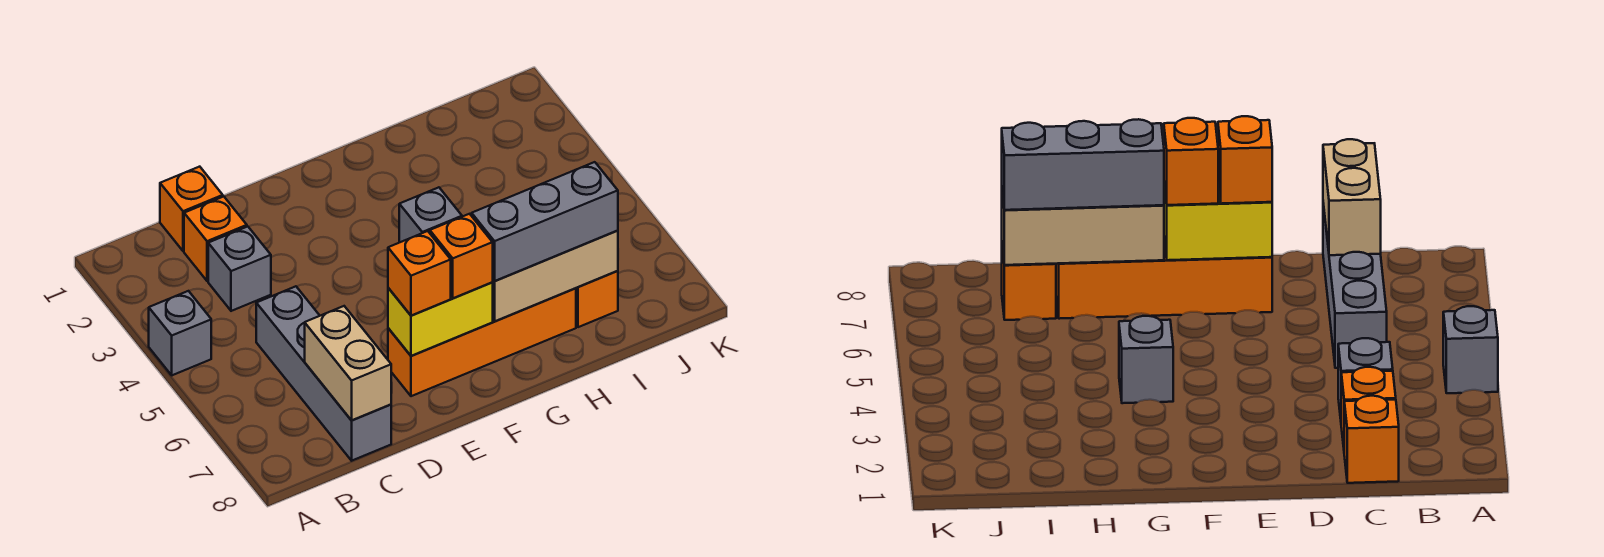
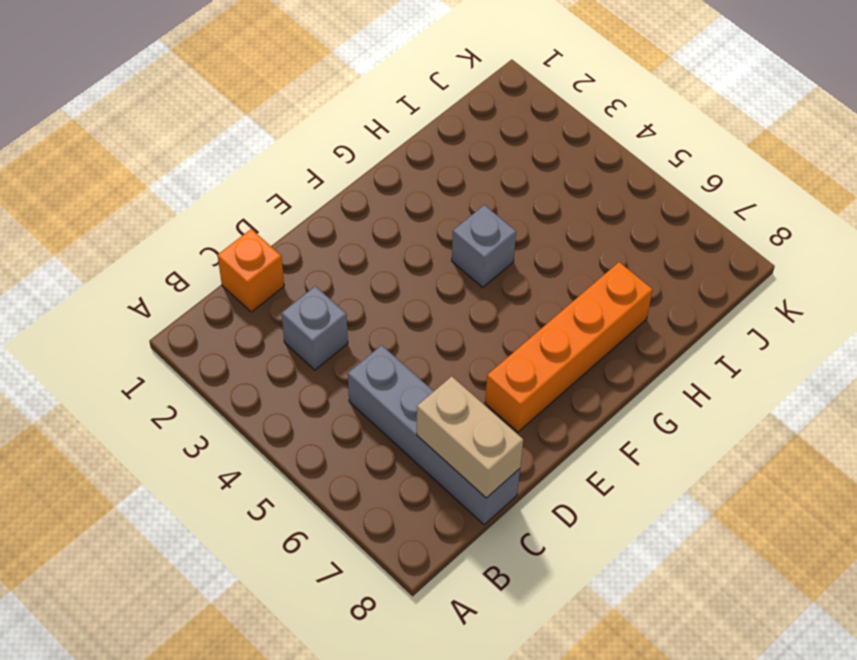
none -> grey 1x1 brick [149,291,211,375]
none -> orange 1x1 brick [184,197,247,281]
none -> orange 1x1 brick [576,271,618,327]

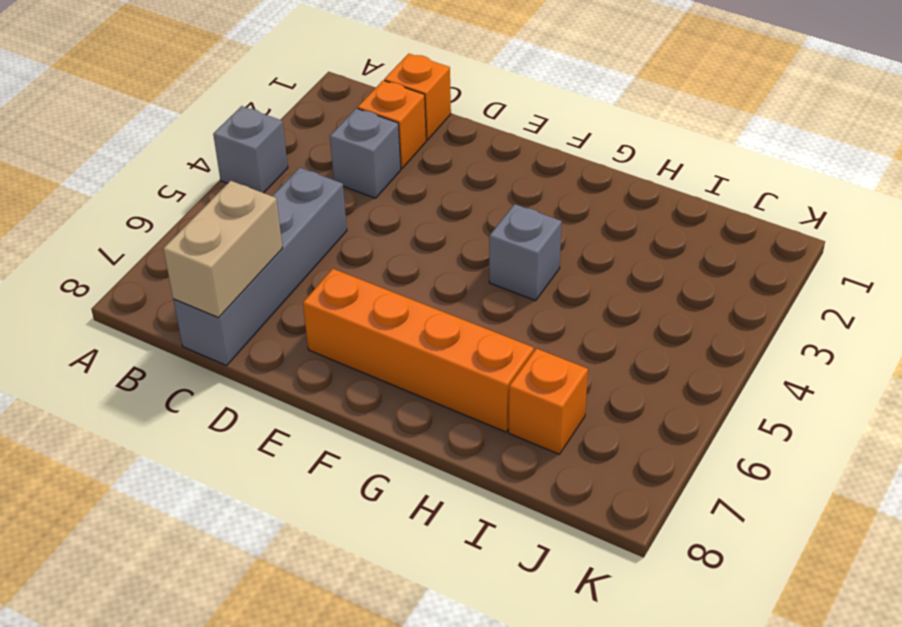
none -> yellow 1x2 brick [388,283,493,356]
none -> tan 1x3 brick [492,231,618,321]
none -> orange 1x1 brick [388,231,451,316]

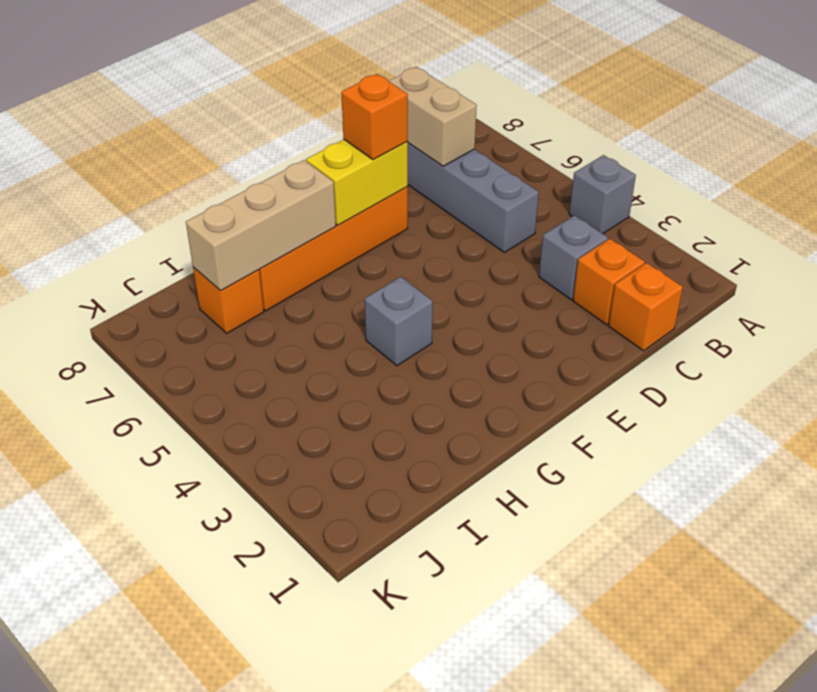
none -> orange 1x1 brick [430,214,493,298]
none -> grey 1x3 brick [472,162,618,281]

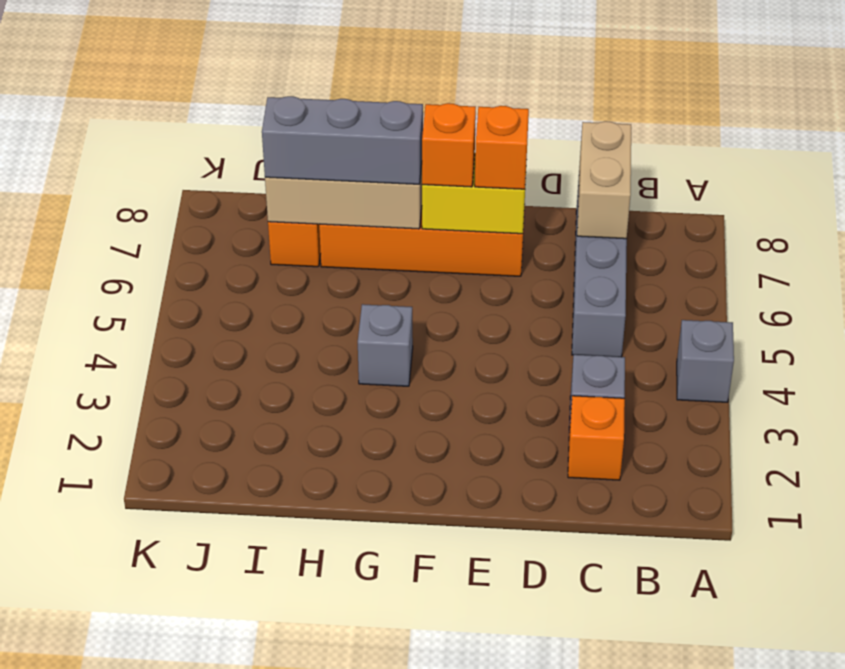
none -> orange 1x1 brick [160,167,223,251]

